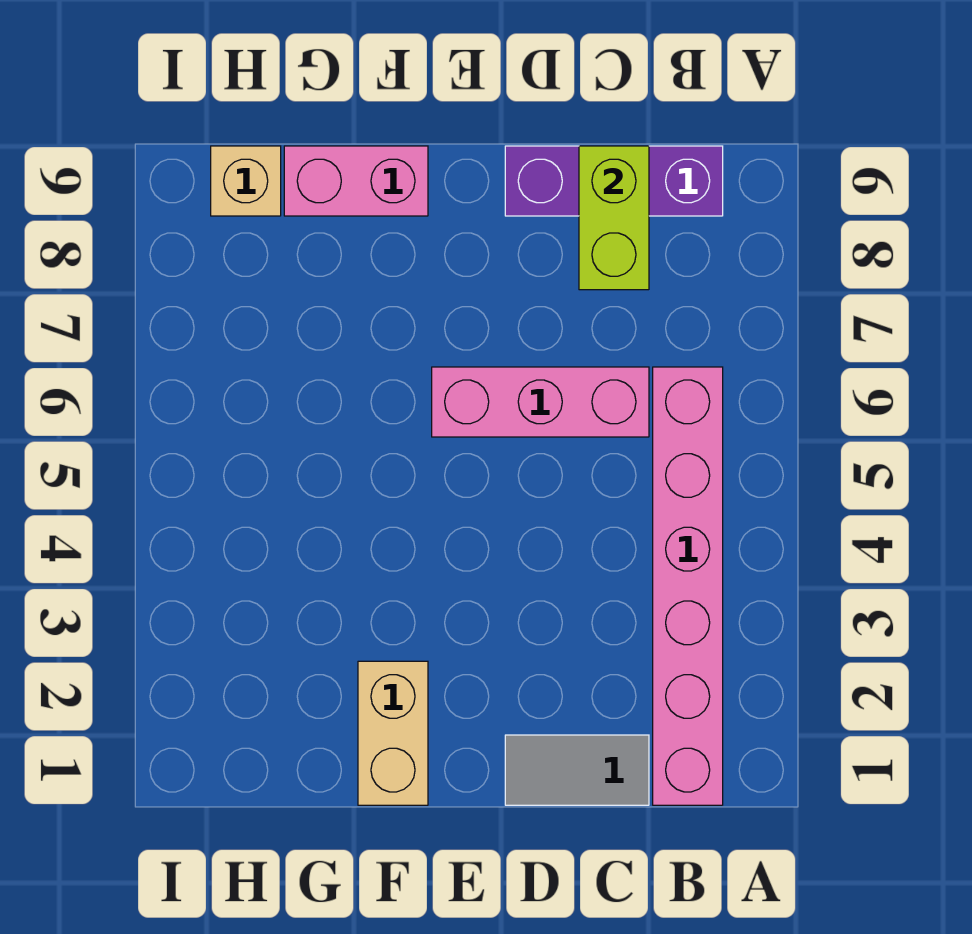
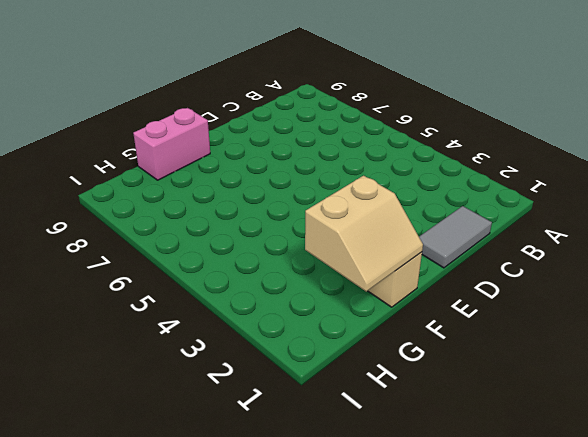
tan 2x2 slope [305,176,423,291] -> none
none -> pink 1x6 brick [653,367,723,805]
none -> purple 1x3 brick [505,146,723,216]

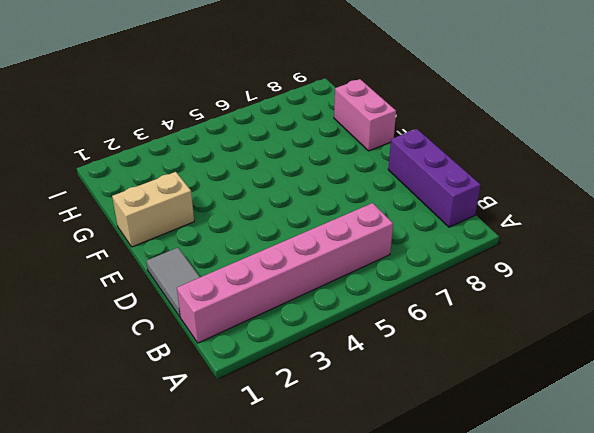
none -> pink 1x3 brick [432,367,649,437]
none -> tan 1x1 brick [211,146,281,216]

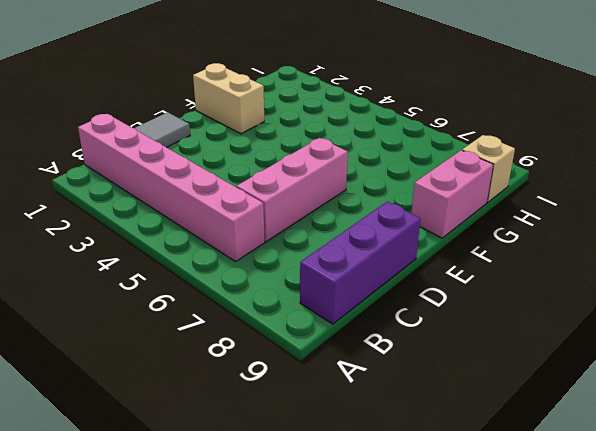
none -> lime 1x2 brick [579,146,649,290]

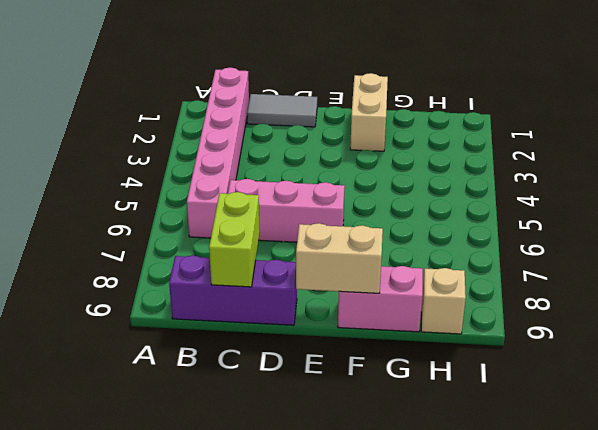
tan 1x2 brick [296,223,383,293] -> none

